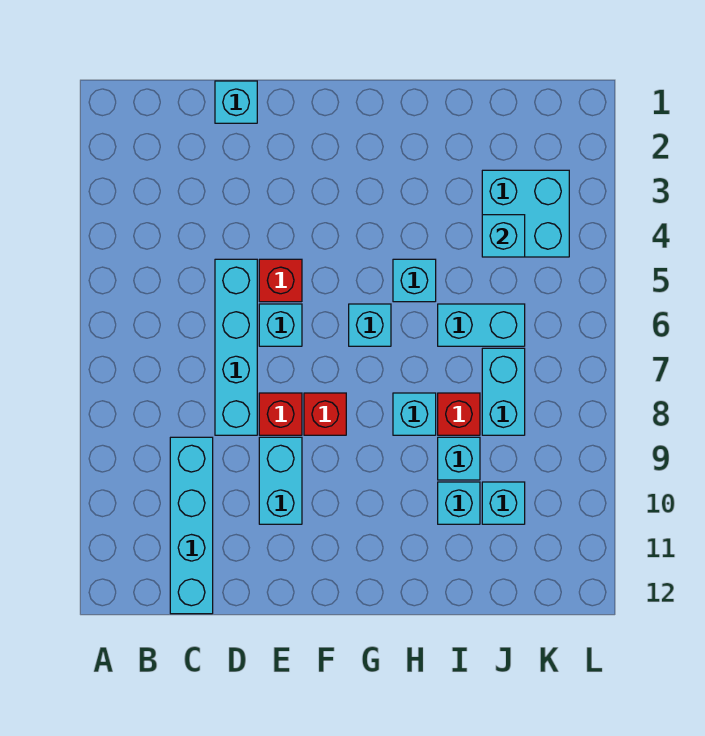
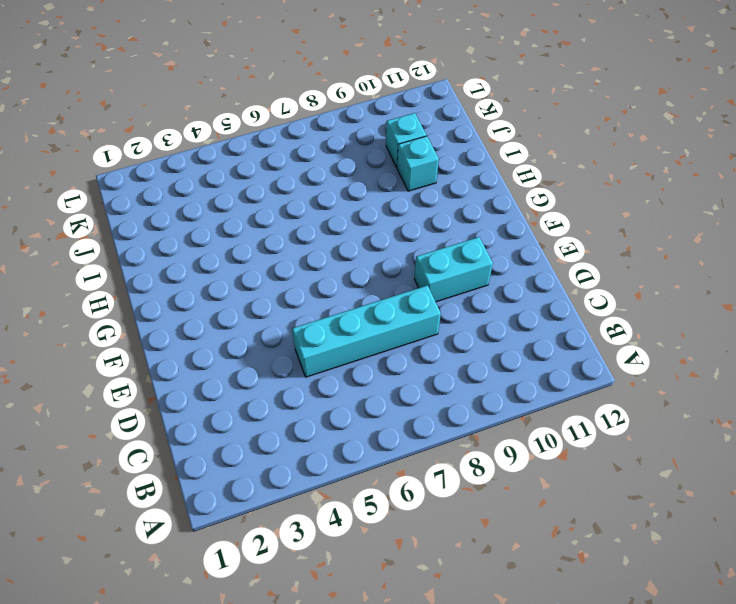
none -> cyan 1x4 brick [170,437,213,614]
none -> cyan 1x1 brick [215,81,257,123]
none -> red 1x1 brick [259,259,302,302]

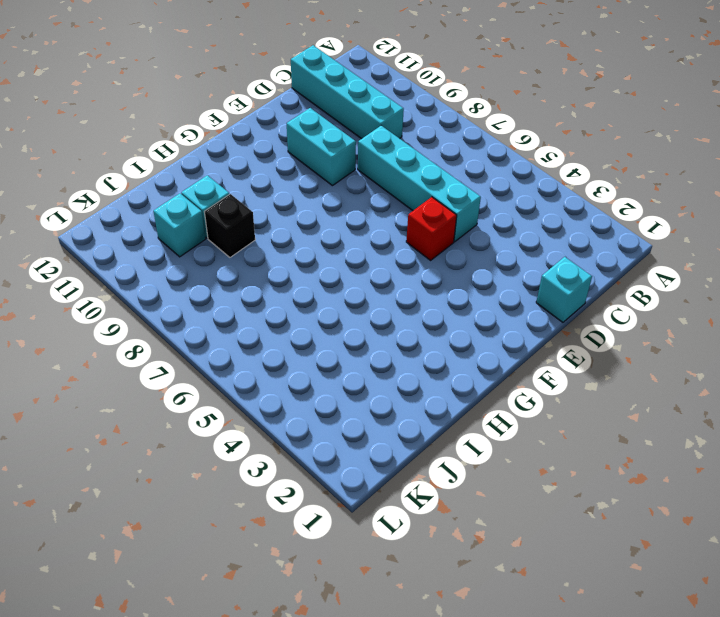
black 1x1 brick [205,194,255,257] -> cyan 1x1 brick [438,437,480,480]
none -> cyan 1x1 brick [259,304,302,346]
none -> red 1x1 brick [259,393,302,435]
none -> red 1x1 brick [304,393,346,435]

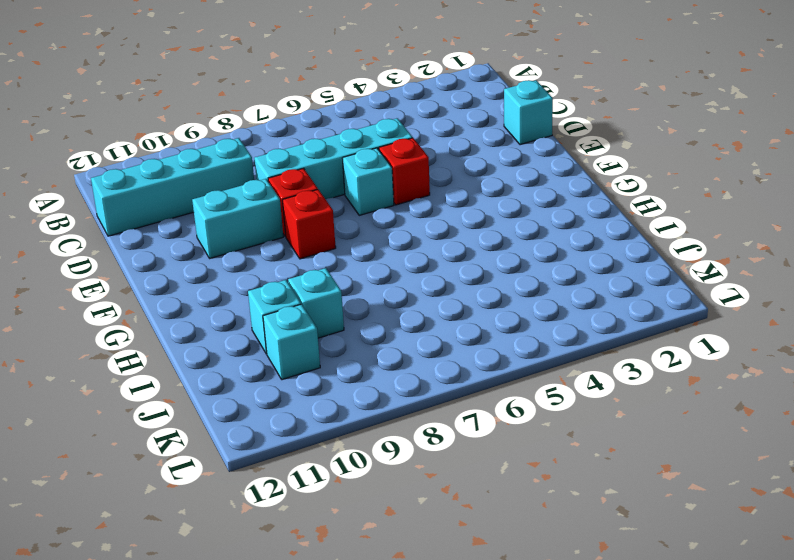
none -> cyan 1x1 brick [349,304,391,346]
none -> cyan 1x1 brick [393,259,436,302]
none -> cyan 1x1 brick [393,393,436,435]

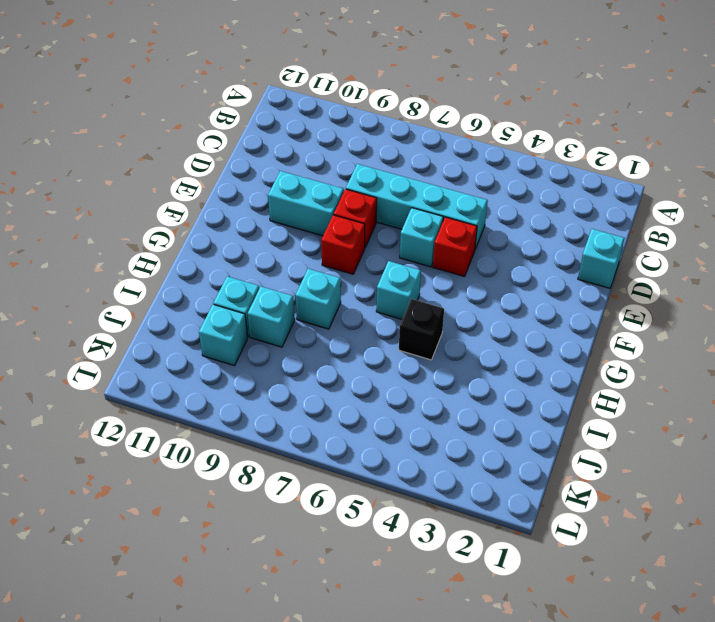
black 1x1 brick [399,299,444,360] -> cyan 1x1 brick [393,259,436,302]
none -> cyan 1x4 brick [170,437,213,614]
none -> cyan 1x2 brick [438,304,525,346]
none -> red 1x1 brick [438,393,480,435]

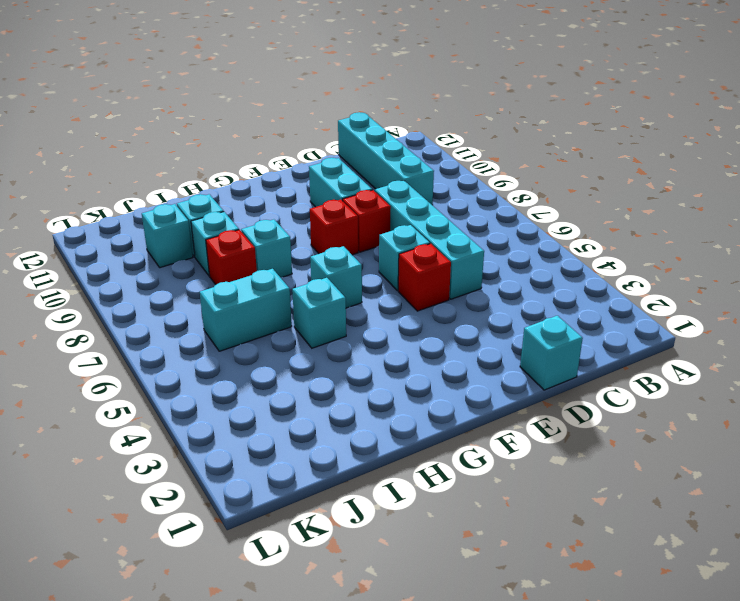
none -> cyan 2x2 brick [482,170,569,257]
none -> cyan 1x2 brick [482,348,525,435]
none -> cyan 1x1 brick [482,215,525,257]

